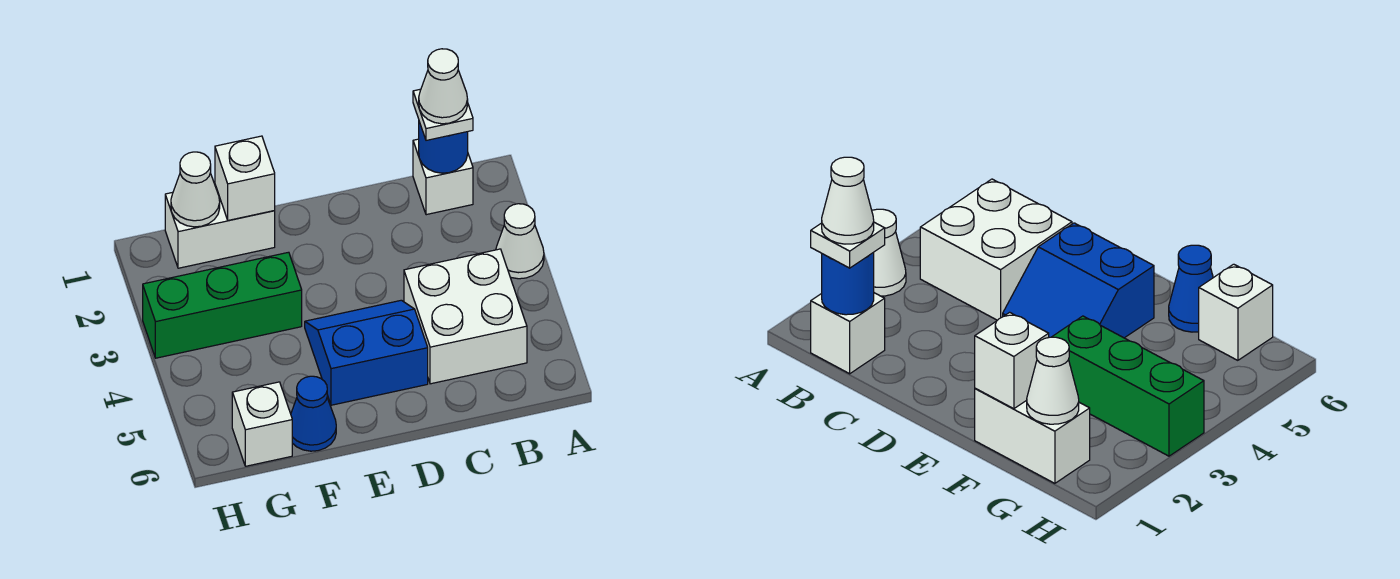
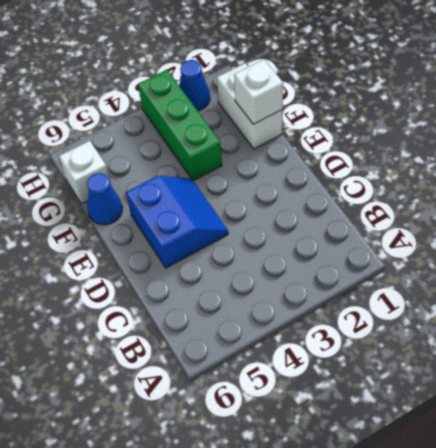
blue 1x1 cone [179,60,210,111] -> none
none -> white 1x1 cone [496,204,544,279]
none -> white 1x1 brick [413,139,473,215]
none -> white 2x2 brick [404,249,527,384]

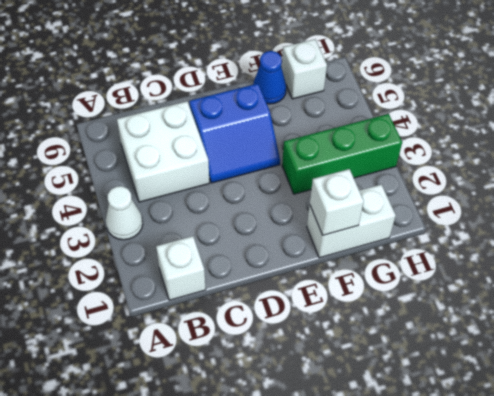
none -> blue 1x1 round brick [419,122,468,173]
none -> white 1x1 cone [171,152,220,227]
none -> white 1x1 plate [413,89,473,140]

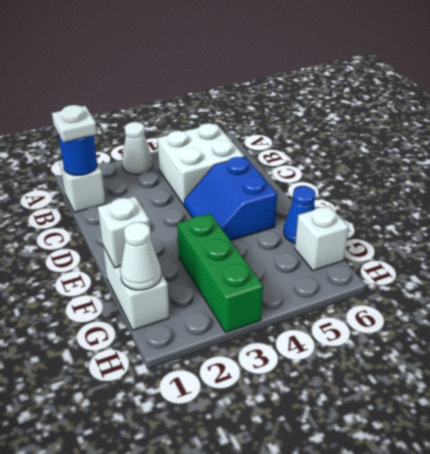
none -> white 1x1 cone [419,49,468,124]

